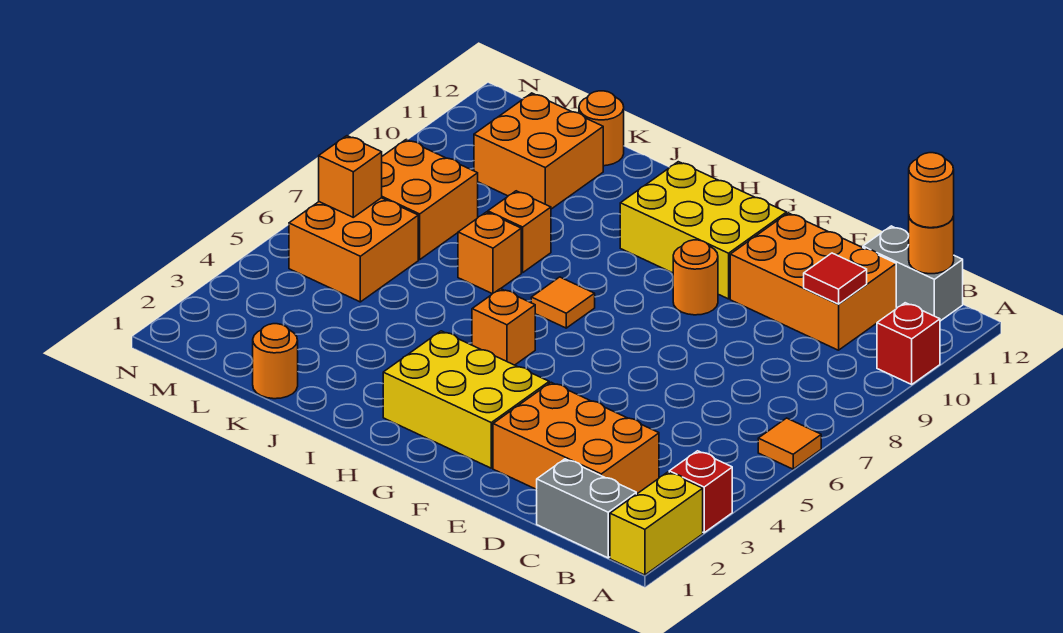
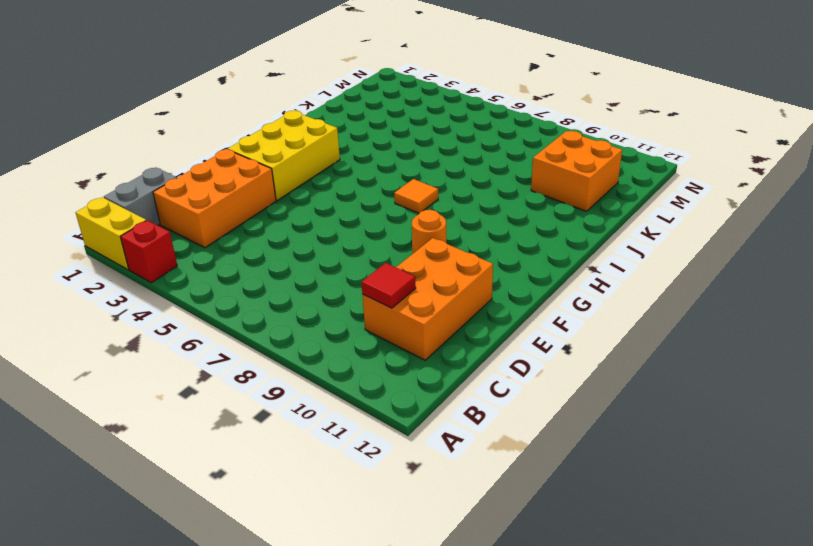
none -> orange 1x1 tile [758,418,821,469]
none -> red 1x1 brick [877,303,940,384]
none -> grey 1x2 brick [863,226,963,321]

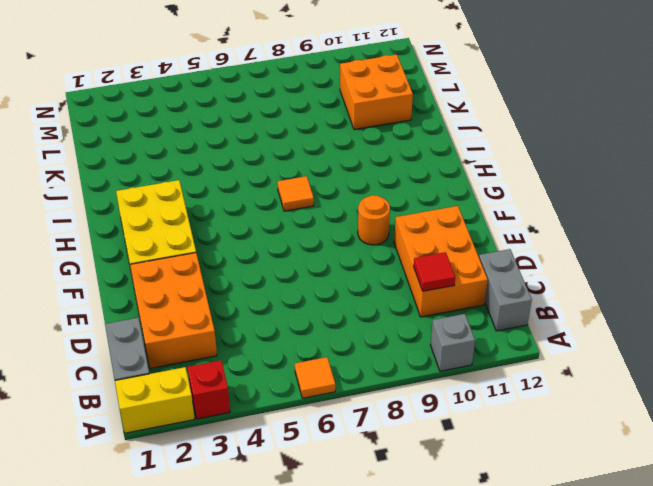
grey 1x1 brick [431,314,475,371] -> red 1x1 brick [877,303,940,384]
none -> yellow 2x3 brick [620,162,786,299]
none -> orange 1x1 brick [472,289,535,365]
none -> orange 1x1 brick [458,212,521,294]

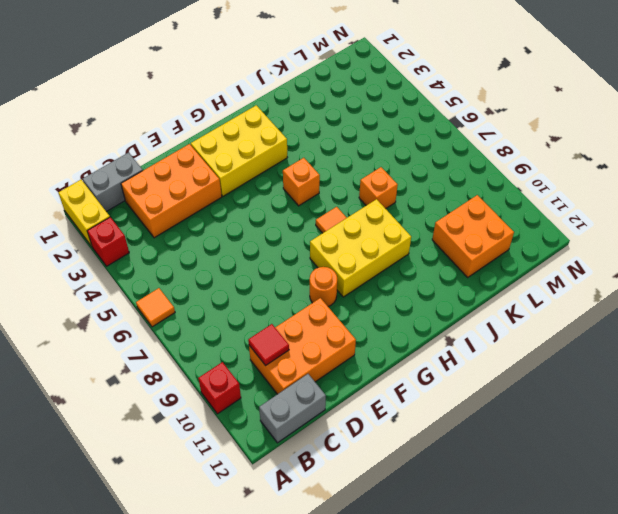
yellow 2x3 brick [310,199,411,297] -> yellow 2x3 brick moved to [620,162,786,299]
none -> orange 1x1 brick [488,191,551,273]
none -> orange 1x1 round brick [253,324,298,399]
none -> orange 1x1 round brick [579,91,624,166]

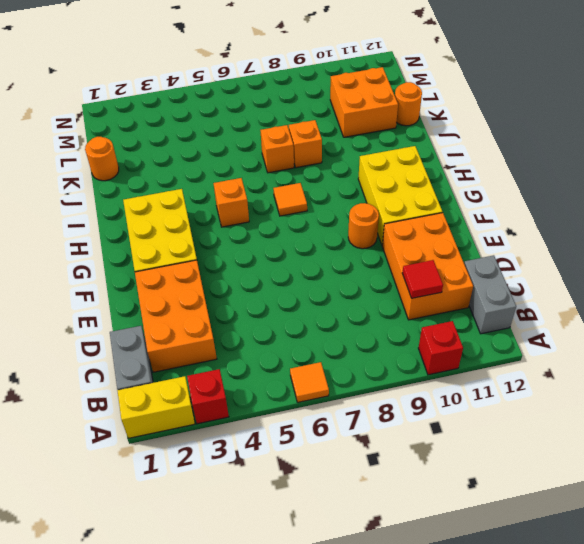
none -> orange 2x2 brick [289,198,418,302]
none -> orange 2x2 brick [382,140,478,260]
none -> orange 1x1 round brick [909,216,954,274]

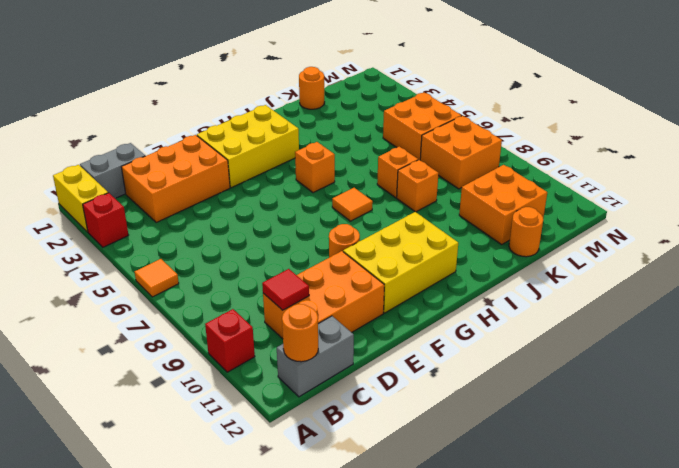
none -> orange 1x1 brick [319,136,382,217]
none -> orange 1x1 round brick [909,153,954,228]

